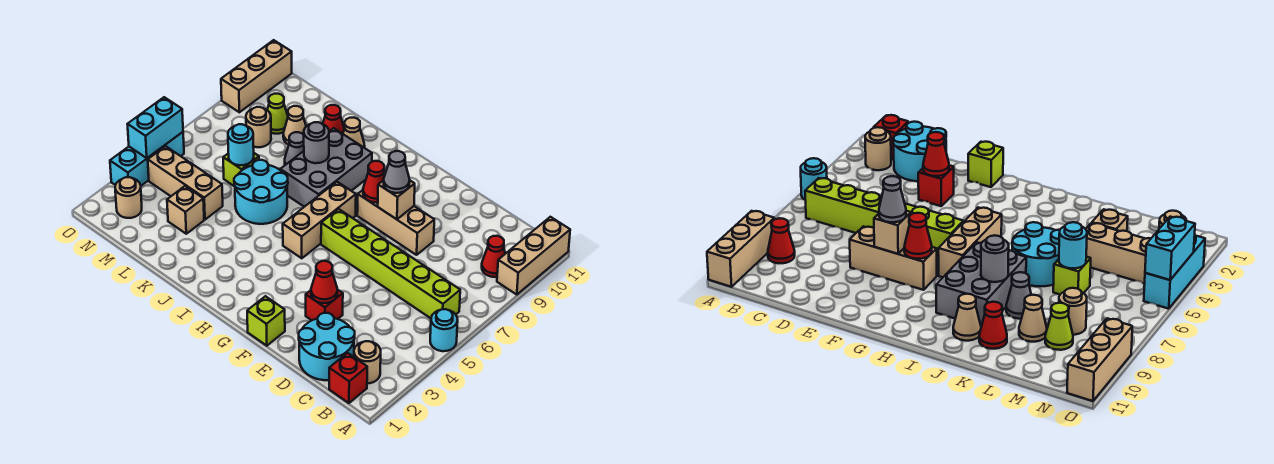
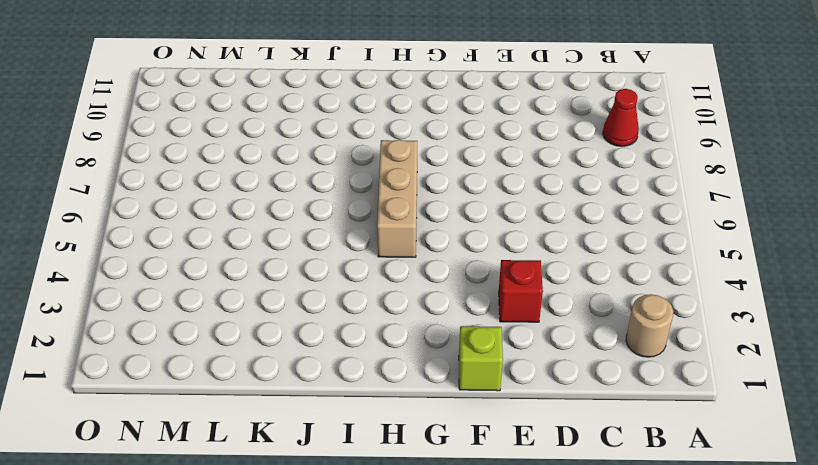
none -> cyan 1x1 round brick [430,309,458,351]
none -> tan 1x3 brick [497,217,570,295]
none -> red 1x1 brick [329,353,367,403]
none -> lime 1x6 brick [321,209,460,318]

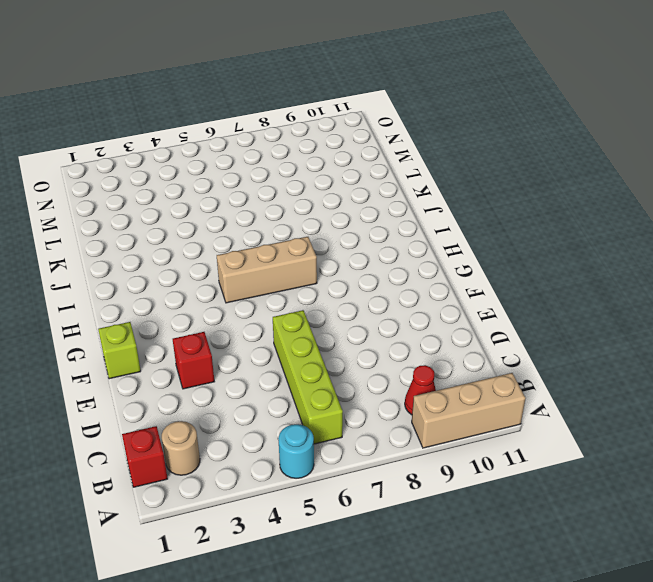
lime 1x4 brick [273,310,343,444] -> lime 1x6 brick [321,209,460,318]
none -> cyan 2x2 round brick [299,313,355,380]
none -> tan 1x3 brick [357,190,434,255]
none -> grey 2x3 brick [280,128,372,207]
none -> cyan 2x2 round brick [234,160,288,224]

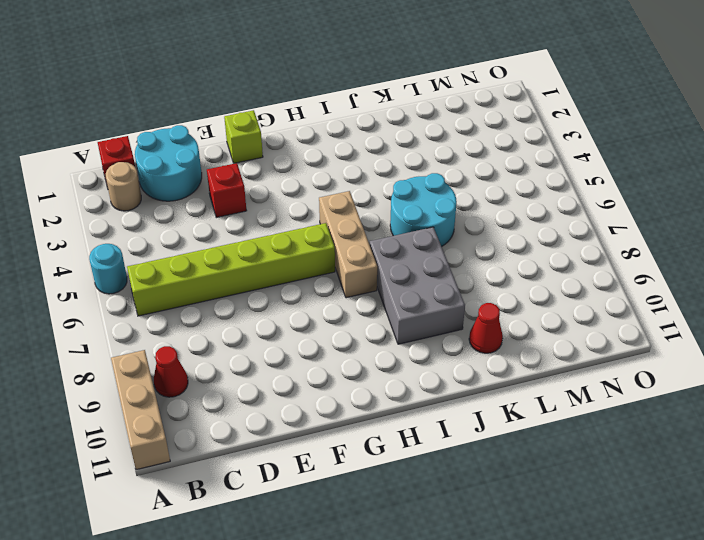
none -> tan 1x3 brick [357,190,434,255]
none -> tan 1x1 cone [343,117,365,148]
none -> grey 1x1 cone [285,132,304,165]
none -> tan 1x1 brick [167,186,204,234]

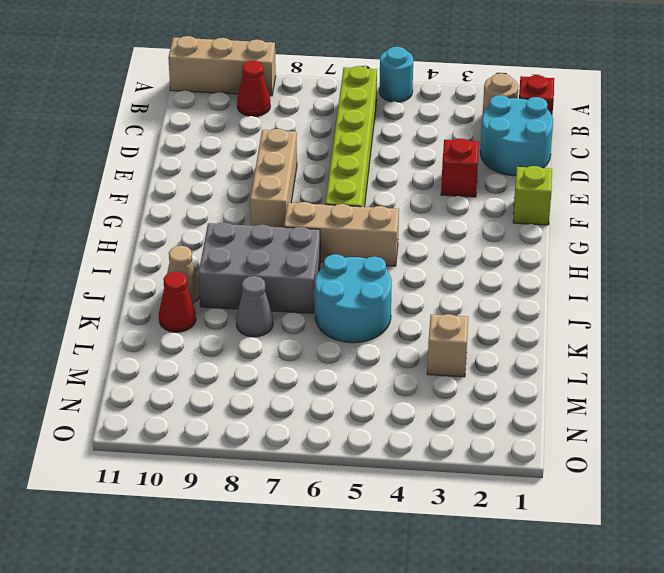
none -> tan 1x3 brick [148,146,223,219]
none -> lime 1x1 brick [223,153,259,186]
none -> tan 1x1 cone [283,106,306,145]
none -> tan 1x1 round brick [246,107,271,147]

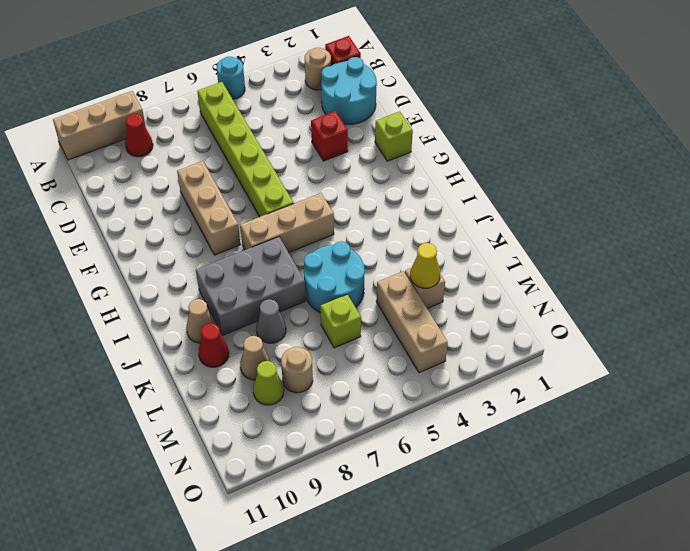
yellow 1x1 cone [410,243,440,288] -> none
none -> tan 1x1 round brick [115,177,142,218]
none -> cyan 1x3 brick [110,132,184,186]
none -> tan 1x3 brick [221,40,292,112]
none -> red 1x1 cone [311,261,337,303]

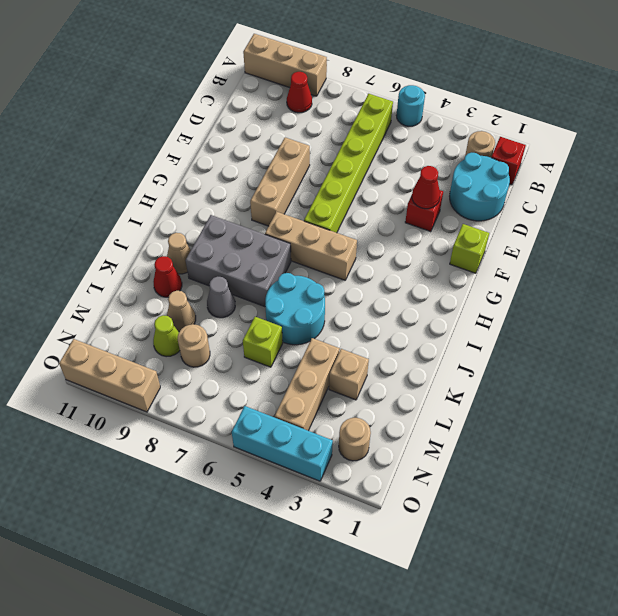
none -> tan 1x1 brick [378,180,415,219]
none -> red 1x1 cone [363,161,385,202]
none -> grey 1x1 round brick [304,122,329,163]
none -> cyan 1x1 round brick [228,124,254,165]

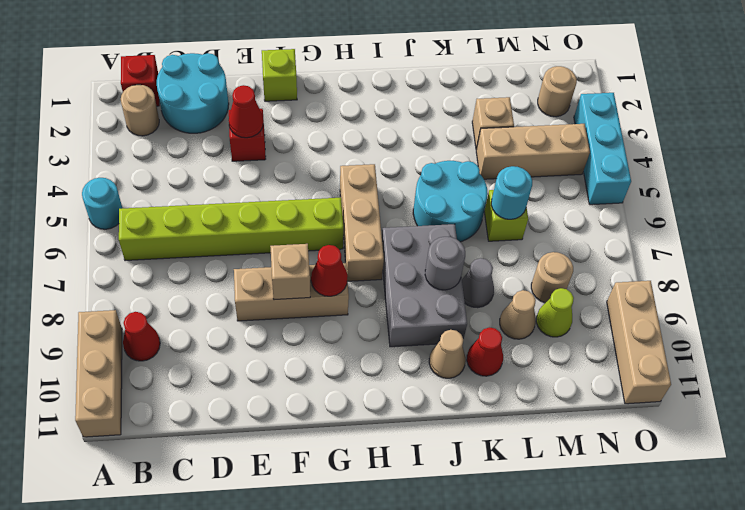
none -> cyan 1x2 brick [128,97,183,158]
none -> grey 1x1 cone [384,151,410,193]

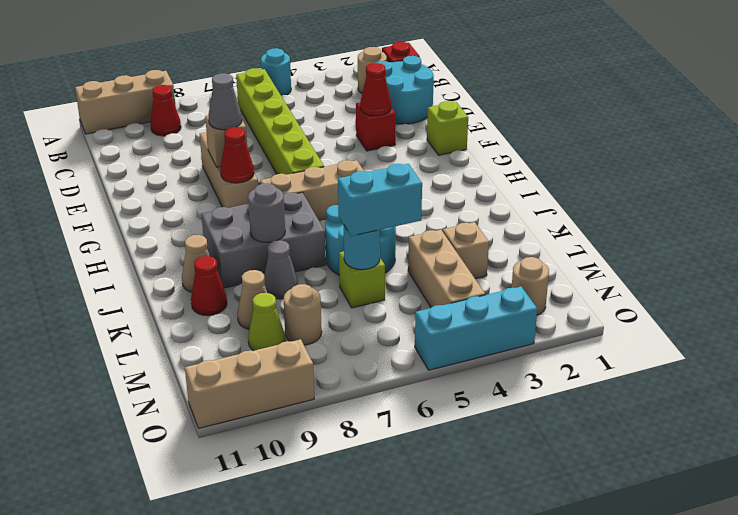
cyan 1x2 brick [338,164,422,236] -> cyan 1x2 brick moved to [128,97,183,158]

